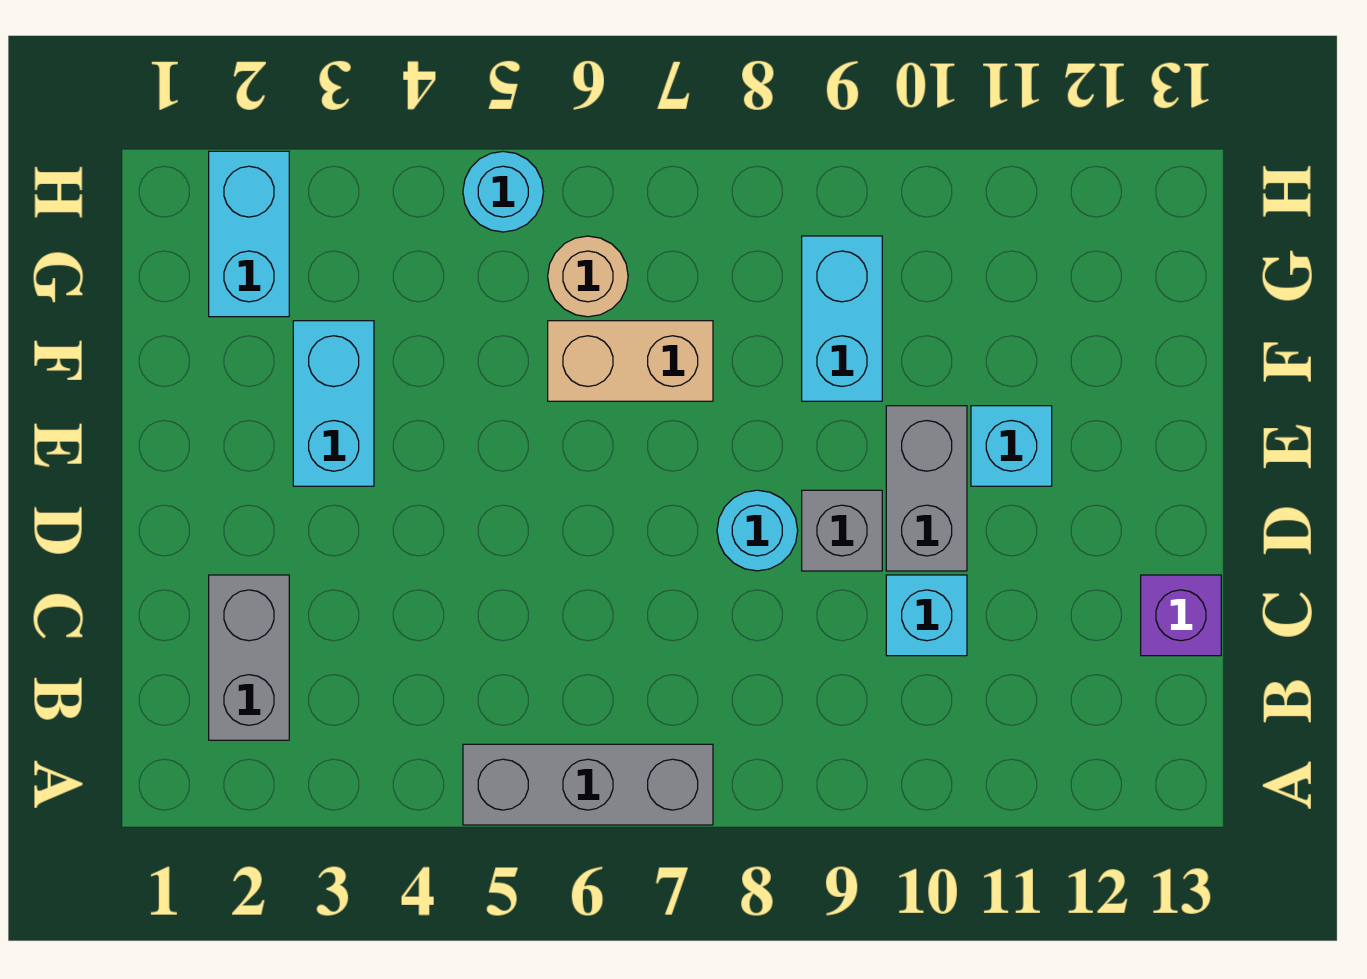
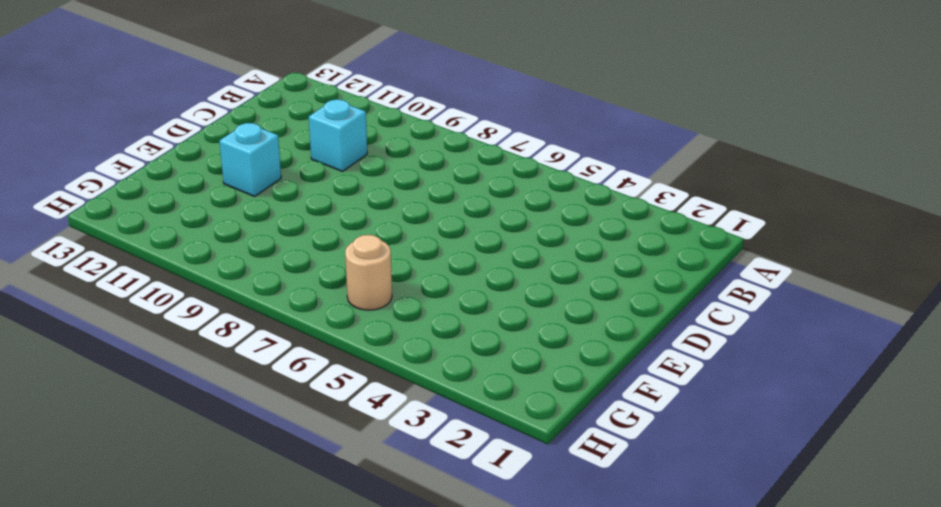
none -> grey 1x3 brick [463,744,713,825]
none -> grey 1x2 brick [209,575,289,740]
none -> purple 1x1 brick [1141,575,1221,656]

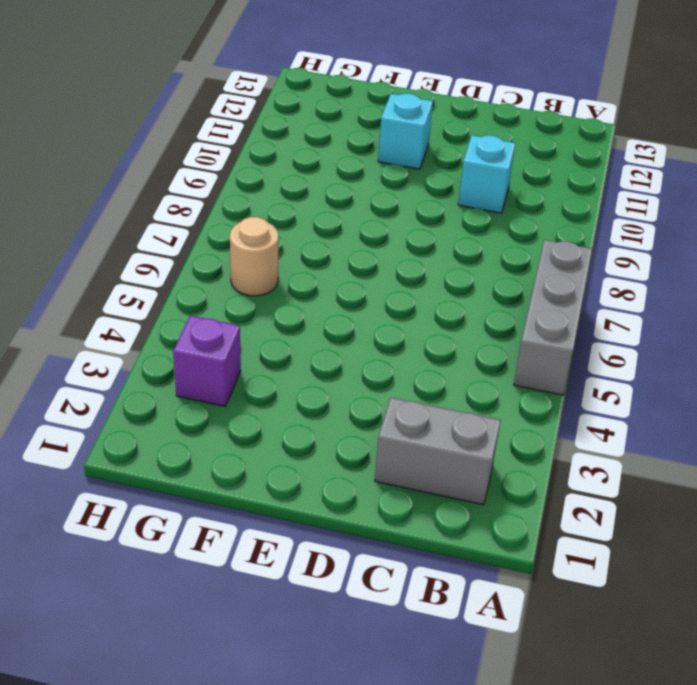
purple 1x1 brick [173,316,241,406] -> purple 1x1 brick moved to [1141,575,1221,656]
none -> cyan 1x1 round brick [717,490,798,571]
none -> grey 1x1 brick [802,490,882,571]
none -> grey 1x2 brick [886,406,967,571]

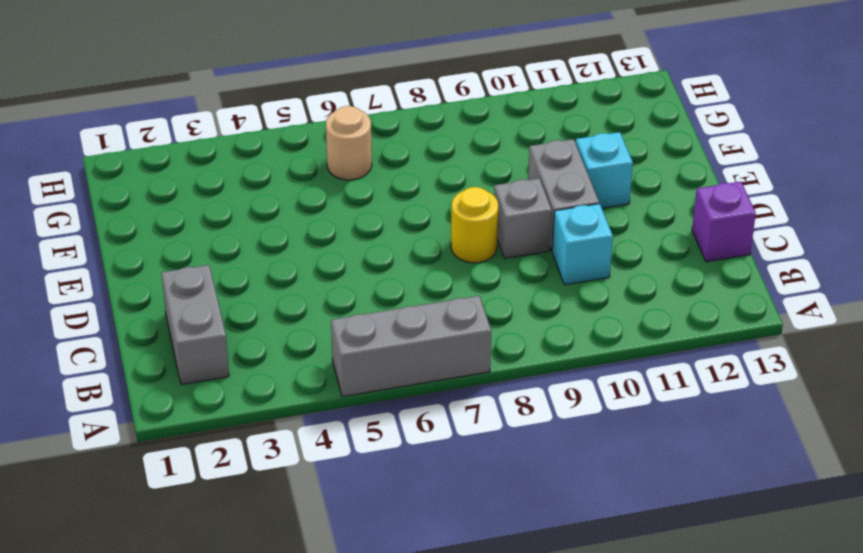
yellow 1x1 round brick [451,187,498,263] -> cyan 1x1 round brick [717,490,798,571]
none -> cyan 1x2 brick [293,321,374,486]
none -> tan 1x2 brick [548,321,713,401]
none -> cyan 1x2 brick [802,236,882,401]

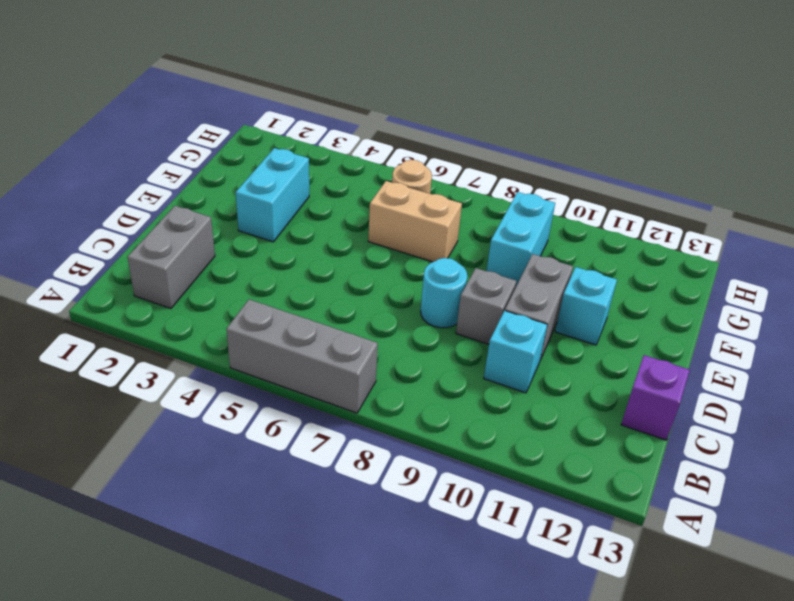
none -> cyan 1x2 brick [209,151,289,317]
none -> cyan 1x1 round brick [463,151,543,232]

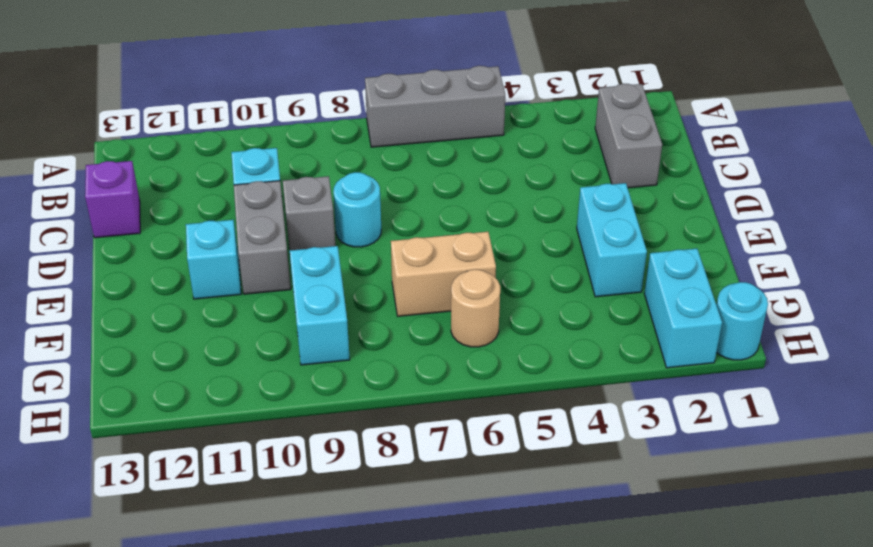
cyan 1x1 round brick [716,282,768,360] -> cyan 1x1 round brick moved to [463,151,543,232]

